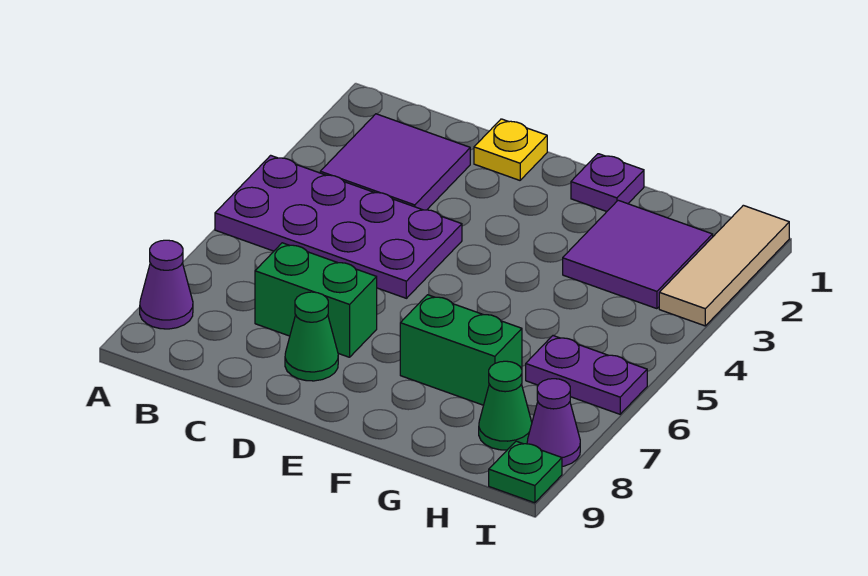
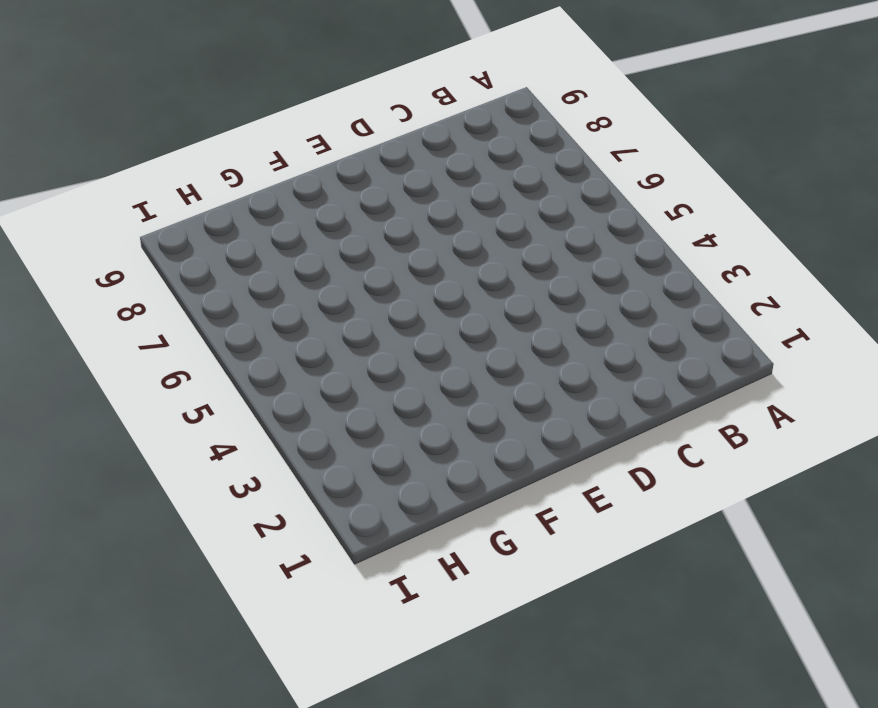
none -> purple 2x4 plate [215,155,462,298]
none -> purple 1x1 cone [140,240,193,329]
none -> purple 2x2 tile [320,114,470,210]

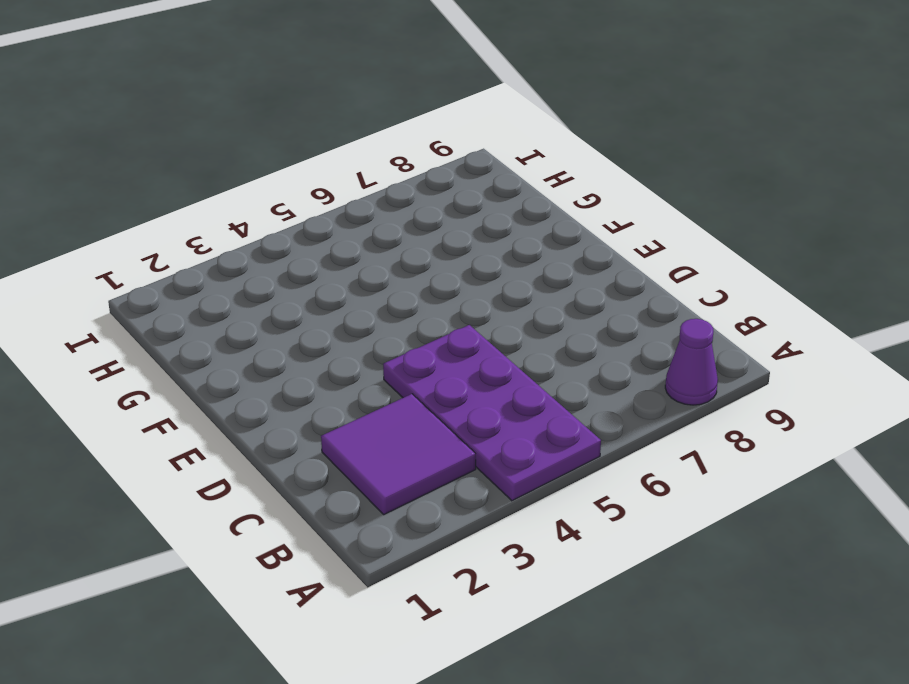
none -> green 1x2 brick [255,243,377,357]
none -> yellow 1x1 plate [474,119,547,180]
none -> green 1x1 cone [285,292,338,381]

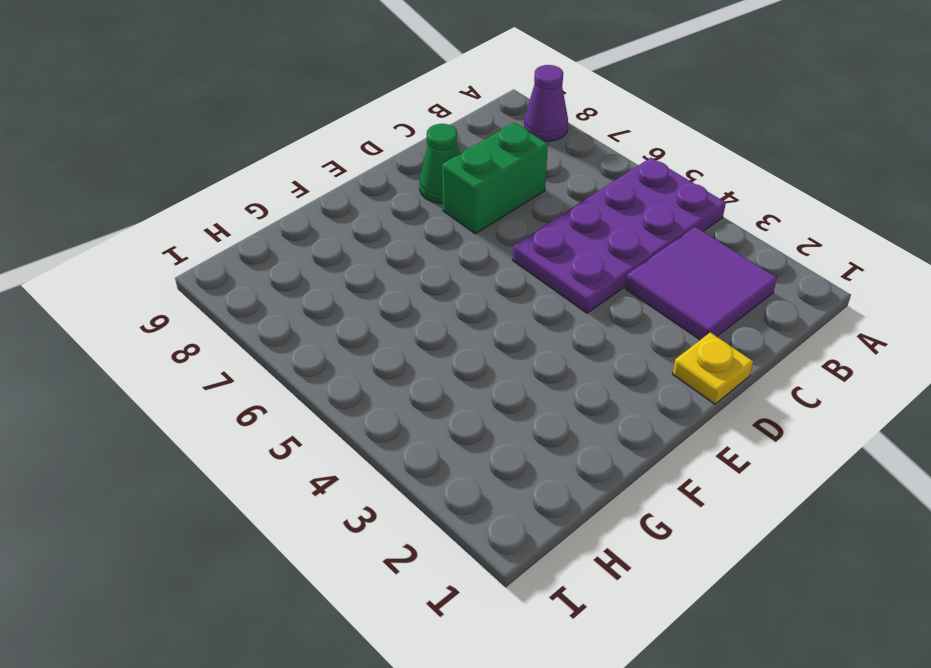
none -> purple 1x1 plate [571,154,644,212]
none -> green 1x2 brick [400,295,522,405]
none -> purple 2x2 tile [563,200,713,309]

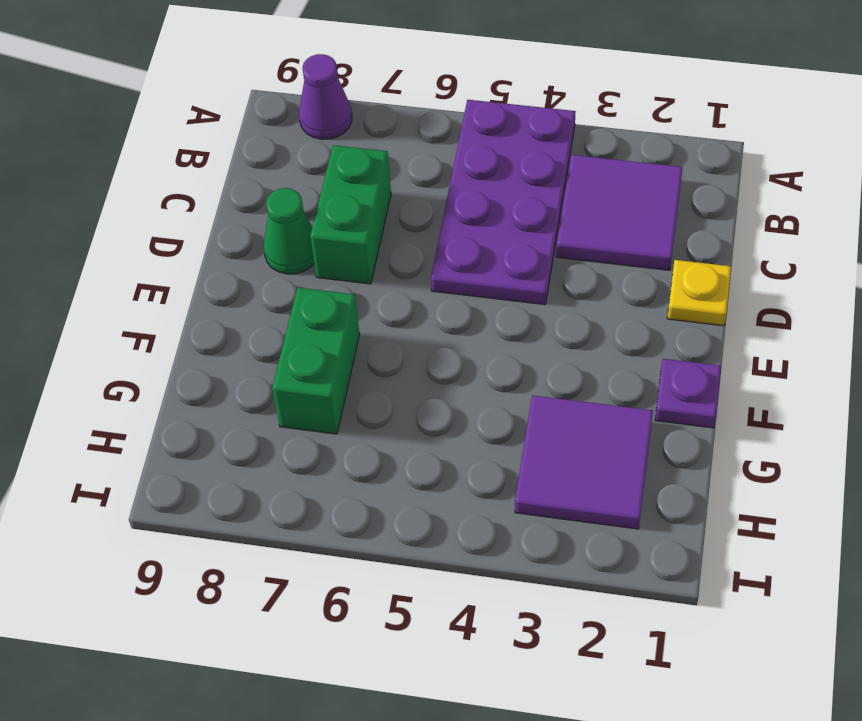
none -> purple 1x2 plate [526,336,647,414]
none -> green 1x1 cone [479,361,532,450]
none -> tan 1x3 tile [659,205,789,326]

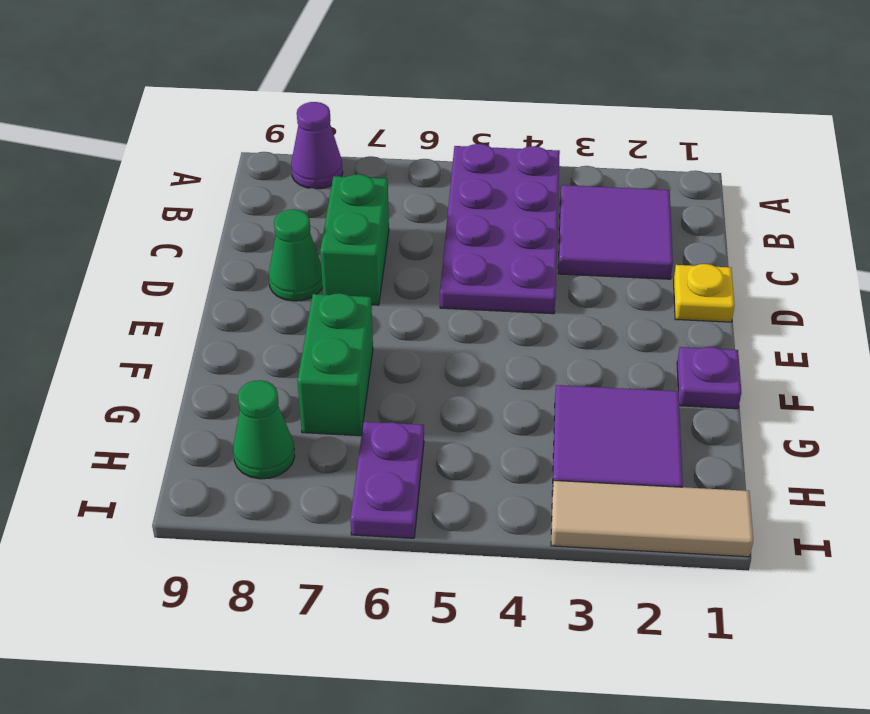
none -> purple 1x1 cone [527,379,580,466]
none -> green 1x1 plate [489,441,562,503]

